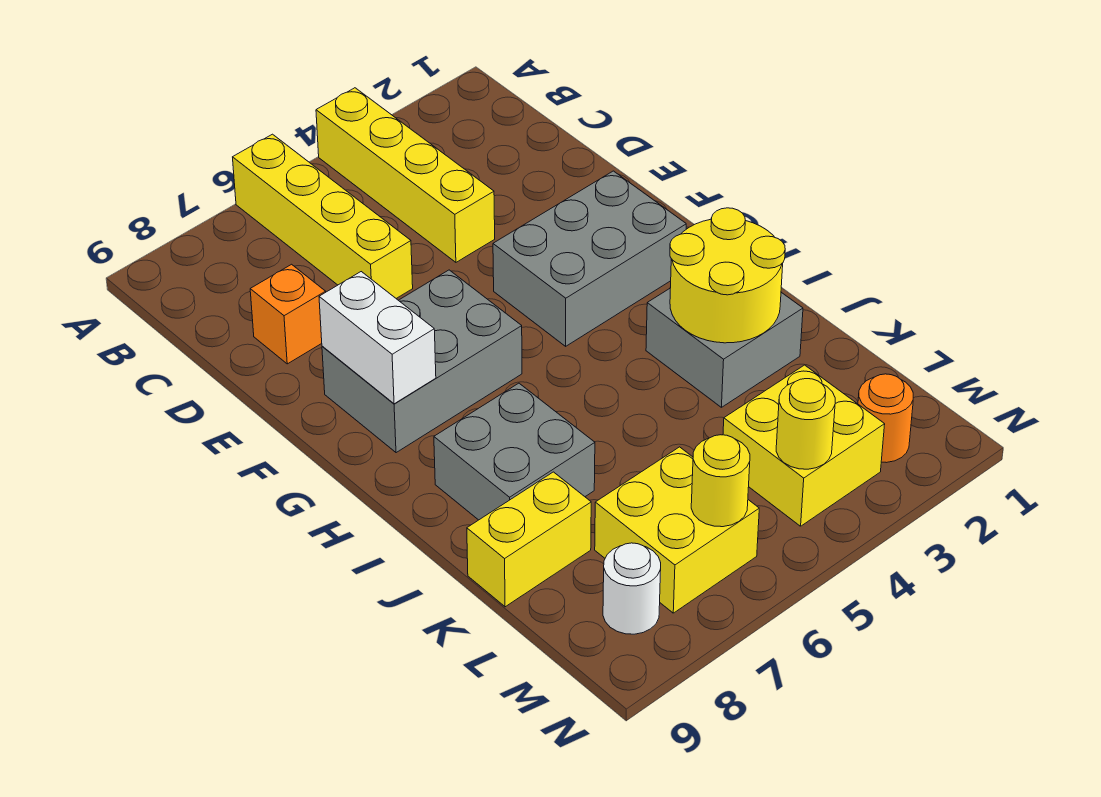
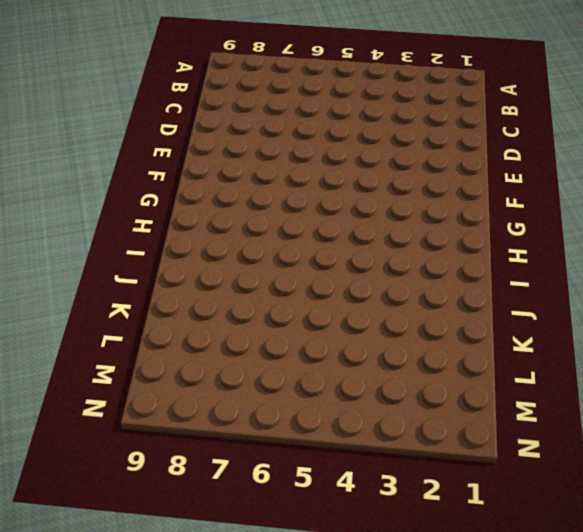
none -> yellow 1x4 brick [316,88,495,262]
none -> yellow 1x4 brick [233,134,413,298]
none -> orange 1x1 brick [250,264,326,364]

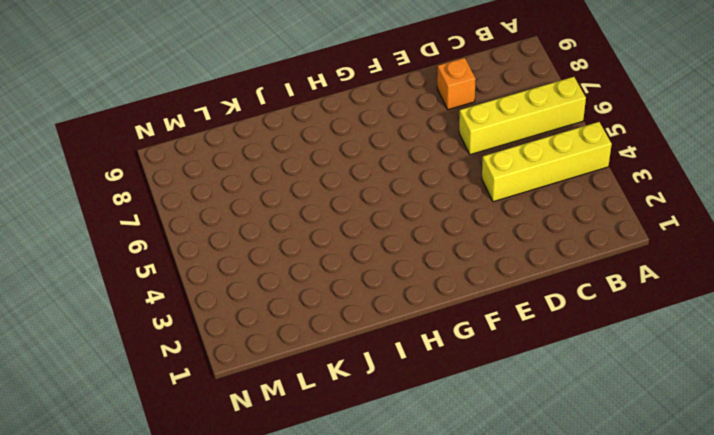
none -> grey 2x3 brick [493,171,686,346]
none -> grey 2x3 brick [322,270,522,453]
none -> grey 2x2 brick [646,289,803,407]

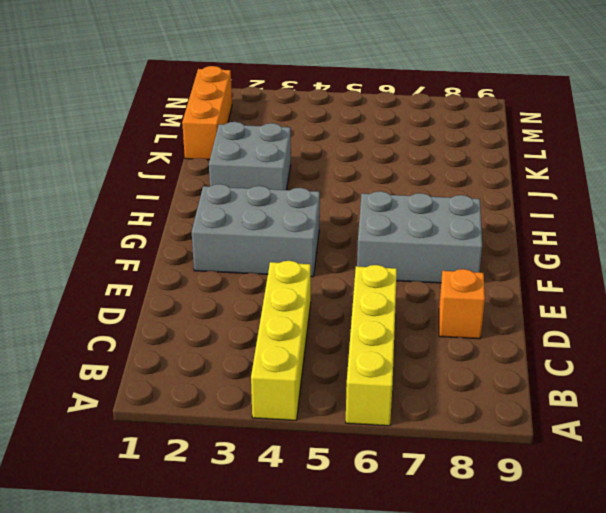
orange 1x3 brick [182,66,232,160] -> none
none -> grey 2x2 brick [434,383,595,520]
none -> yellow 1x2 brick [467,472,591,607]
none -> yellow 2x2 brick [723,365,885,526]

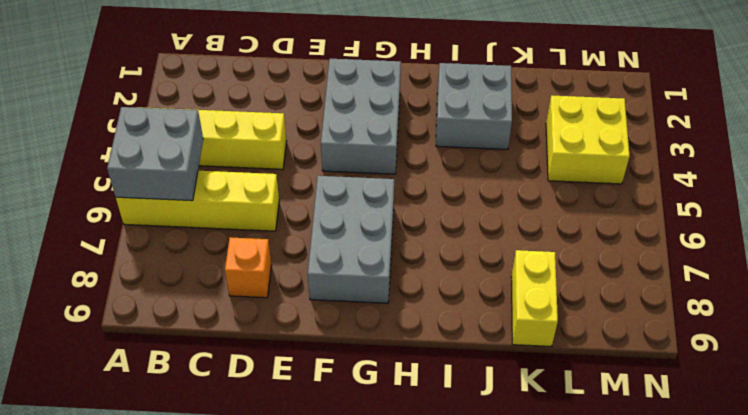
grey 2x2 brick [107,107,203,201] -> grey 2x2 brick moved to [434,383,595,520]
none -> yellow 2x2 brick [595,447,759,613]
none -> orange 1x1 round brick [858,374,913,463]
none -> white 1x1 round brick [603,543,661,634]

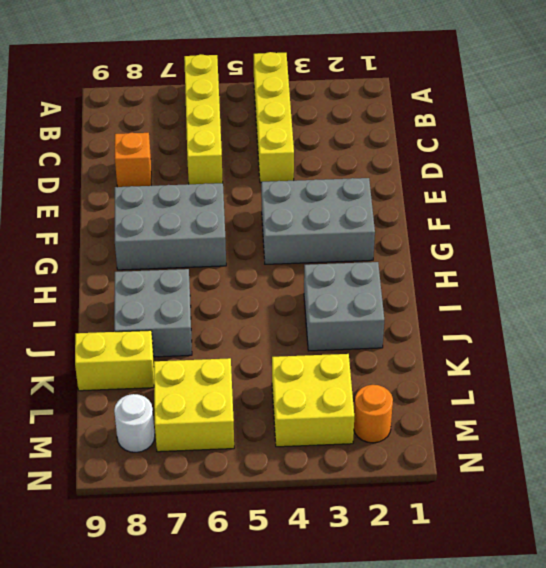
none -> white 1x2 brick [319,272,436,404]
none -> yellow 2x2 round brick [670,208,785,343]
none -> yellow 1x1 round brick [776,379,835,469]

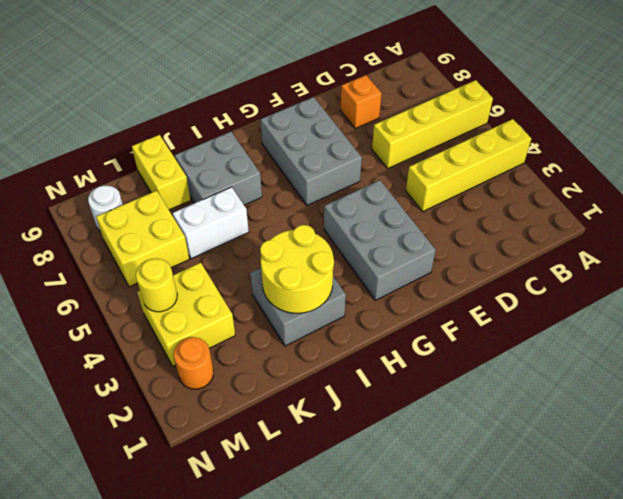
white 1x2 brick [173,187,249,259] -> white 1x2 brick moved to [319,272,436,404]
none -> yellow 1x1 round brick [691,435,750,527]

